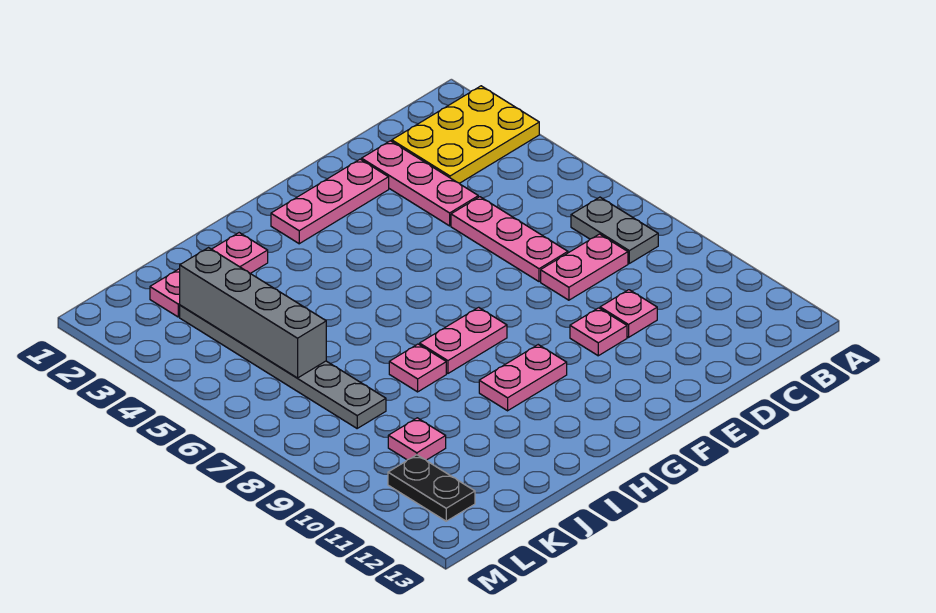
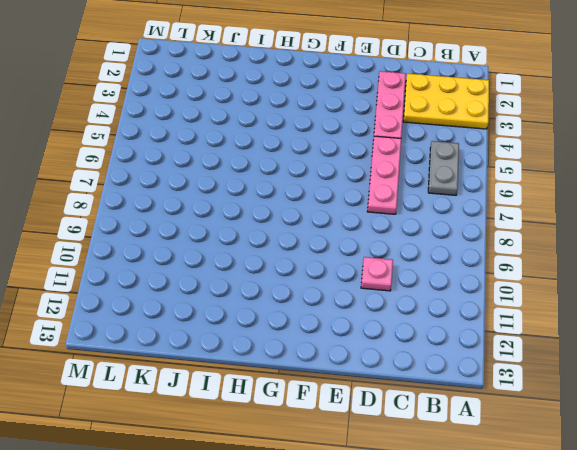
grey 1x2 plate [428,141,459,195] -> grey 1x2 plate moved to [571,197,658,263]
none -> pink 1x2 plate [541,234,628,300]
none -> pink 1x3 plate [271,159,389,244]
none -> pink 1x1 plate [570,308,627,356]

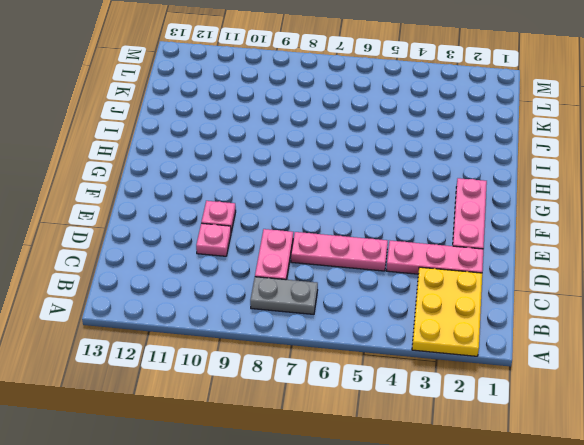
none -> pink 1x2 plate [420,307,507,373]
none -> pink 1x2 plate [479,345,567,411]
none -> pink 1x3 plate [150,233,268,317]

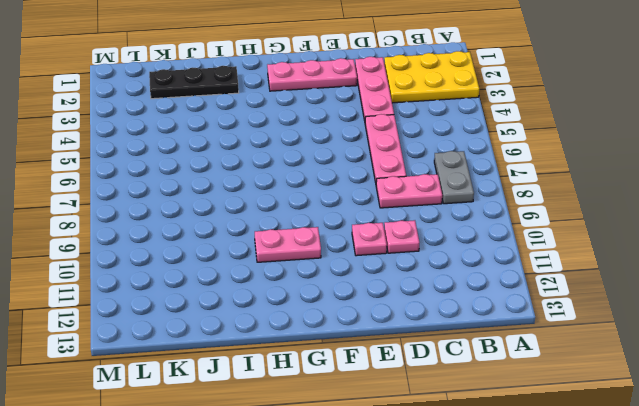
black 1x3 plate [149,66,239,99] -> pink 1x3 plate [150,233,268,317]
none -> pink 1x2 plate [420,307,507,373]
none -> pink 1x1 plate [389,344,446,392]
none -> grey 1x6 plate [180,305,386,428]

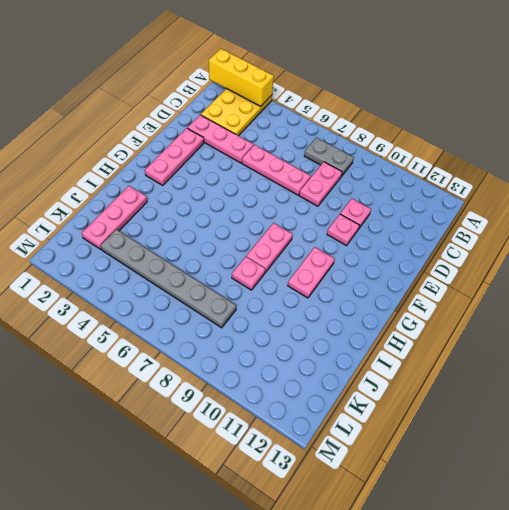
yellow 1x3 brick [209,49,274,107] -> none
none -> pink 1x1 plate [388,418,446,460]
none -> black 1x2 plate [388,455,475,521]
none -> grey 1x4 brick [180,248,326,378]

